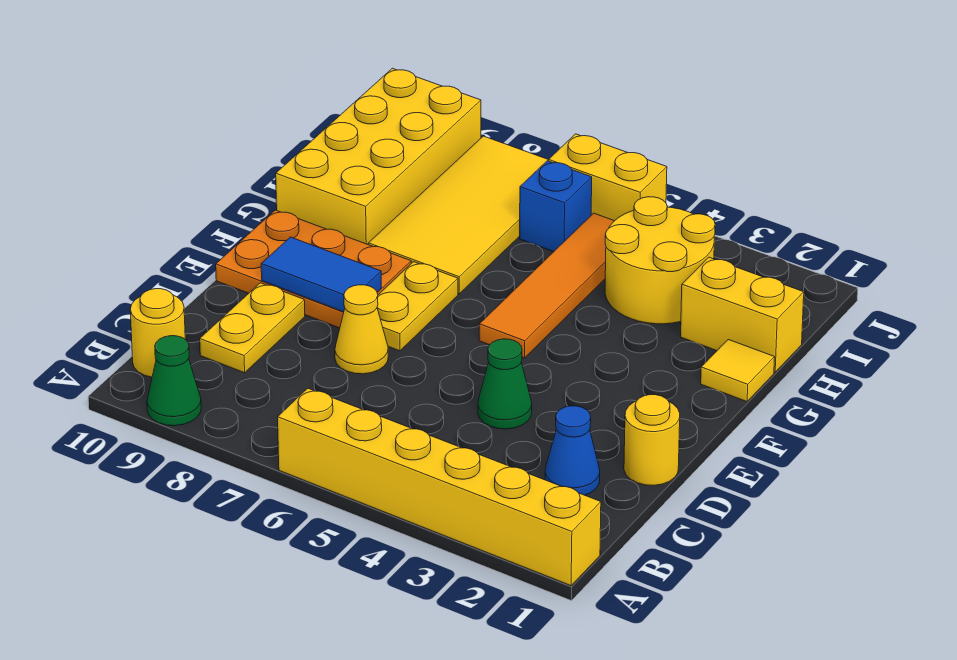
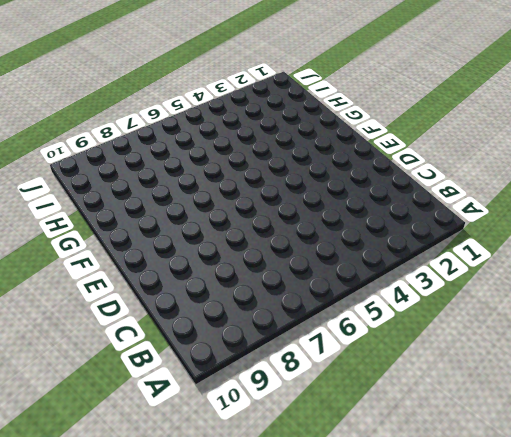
none -> yellow 1x6 brick [278,388,601,586]
none -> green 1x1 cone [147,336,201,426]
none -> yellow 1x1 round brick [130,289,185,377]

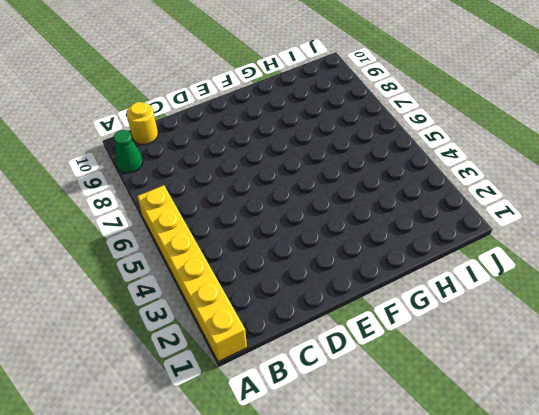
none -> blue 1x1 cone [545,406,600,495]
none -> yellow 1x2 plate [200,283,305,373]
none -> yellow 1x1 round brick [624,395,680,486]

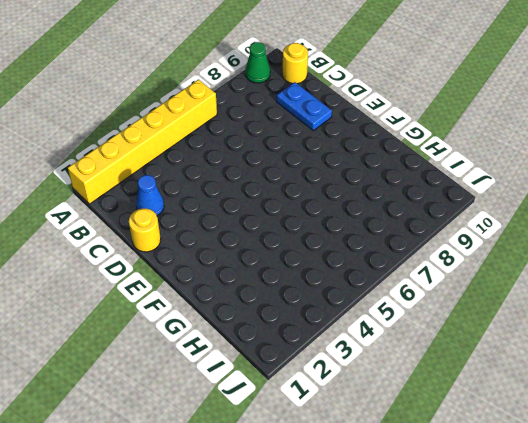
blue 1x2 plate [276,82,332,131] -> yellow 1x2 plate [200,283,305,373]
none -> green 1x1 cone [478,339,532,429]
none -> yellow 1x1 cone [335,285,388,374]
none -> yellow 1x2 plate [377,262,458,351]

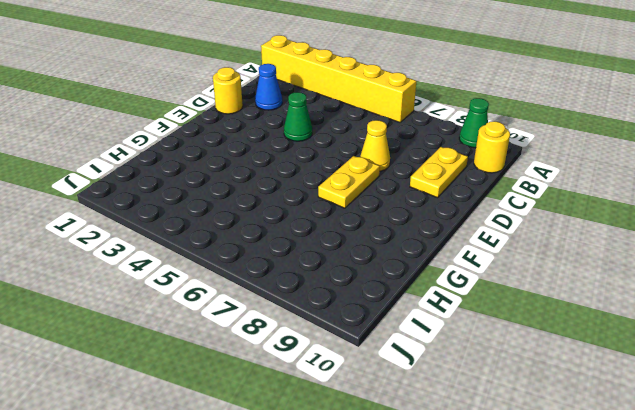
none -> orange 2x3 plate [216,210,411,328]
none -> orange 1x4 tile [479,213,614,358]
none -> yellow 1x1 tile [701,340,775,402]

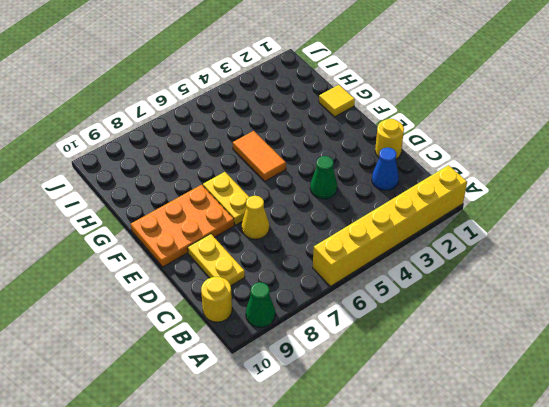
orange 1x2 tile [233,131,286,181] -> orange 1x4 tile [479,213,614,358]
none -> yellow 2x4 tile [368,136,549,294]
none -> yellow 2x4 brick [276,68,481,244]
none -> yellow 1x2 brick [681,257,804,372]

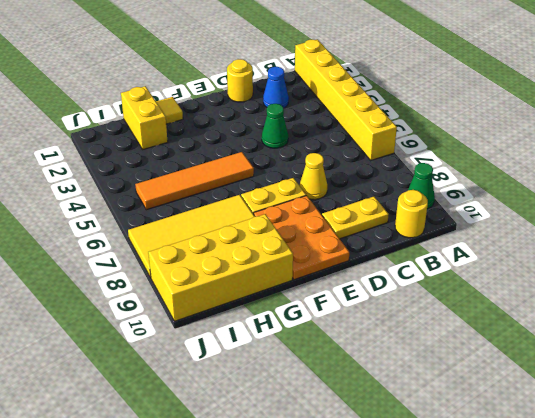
none -> yellow 2x2 round brick [605,197,715,324]
none -> blue 1x1 brick [520,161,592,252]
none -> yellow 1x2 brick [549,134,667,221]

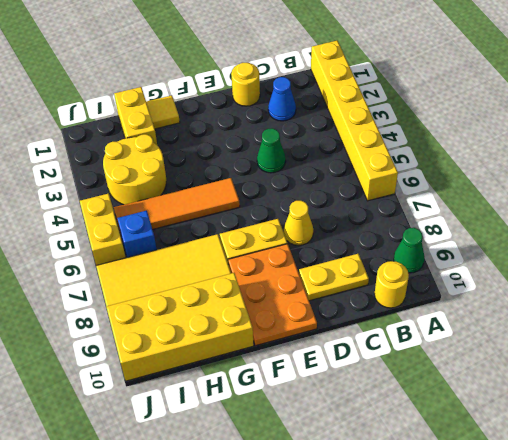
none -> blue 1x2 tile [261,237,381,312]

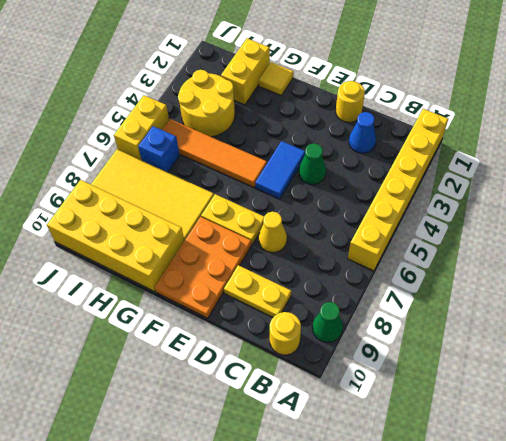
blue 1x2 tile [255,141,305,199] -> blue 1x2 tile moved to [261,237,381,312]

